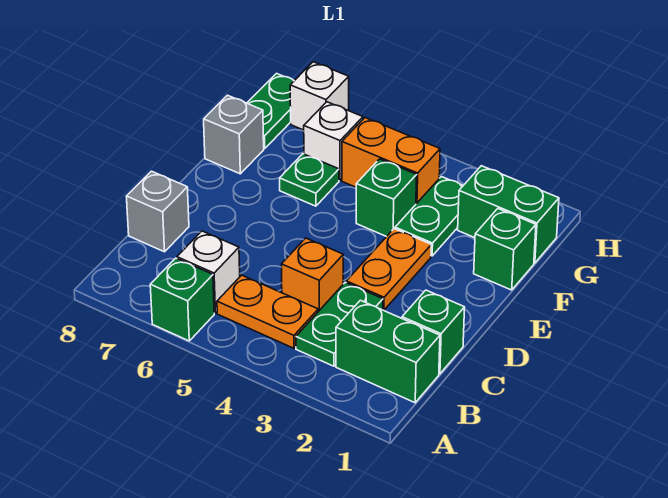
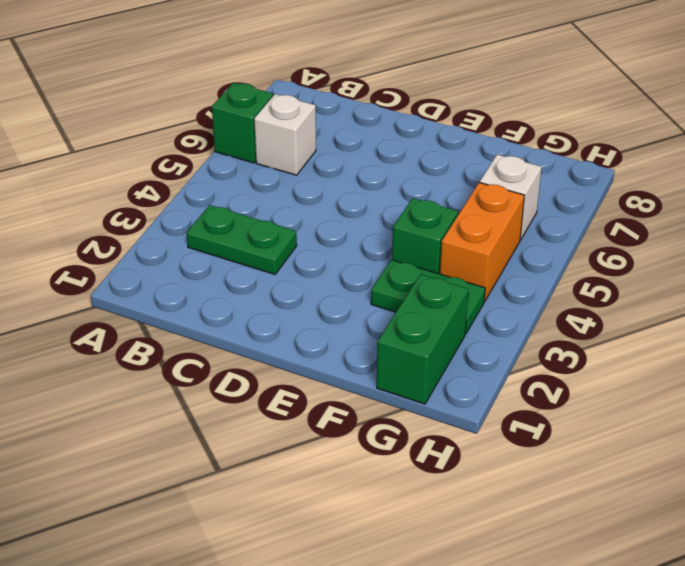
none -> green 1x2 brick [336,300,440,403]
none -> orange 1x2 plate [217,275,318,348]
none -> green 1x1 brick [402,290,465,374]

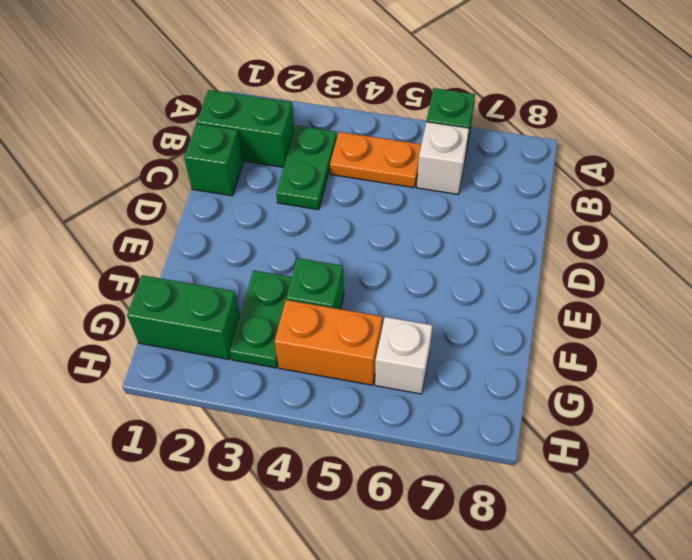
none -> orange 1x1 brick [281,238,343,312]
none -> grey 1x1 brick [126,171,189,252]
none -> orange 1x2 plate [346,229,431,310]

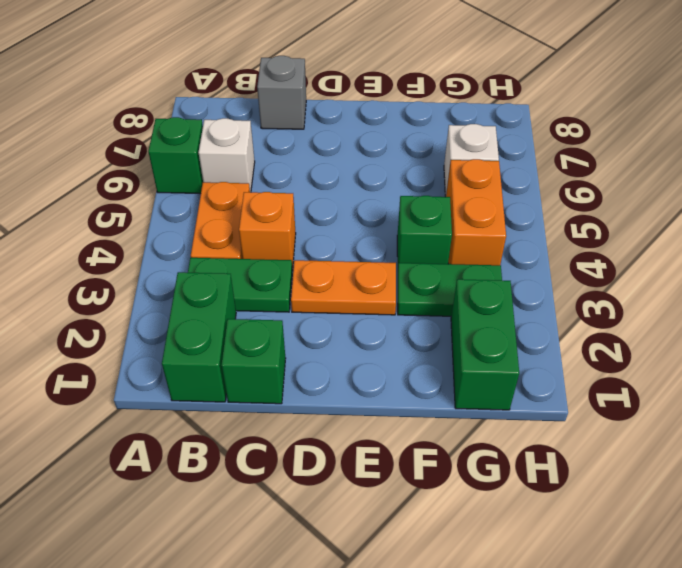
none -> green 1x1 brick [474,209,536,290]
none -> green 1x1 plate [280,154,339,206]
none -> grey 1x1 brick [204,95,264,174]

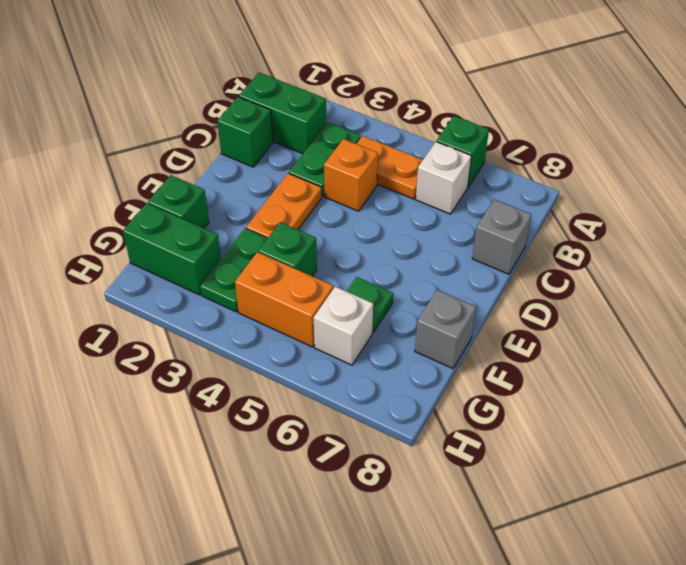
none -> green 1x2 plate [247,74,294,149]
none -> white 1x1 brick [290,62,349,130]

